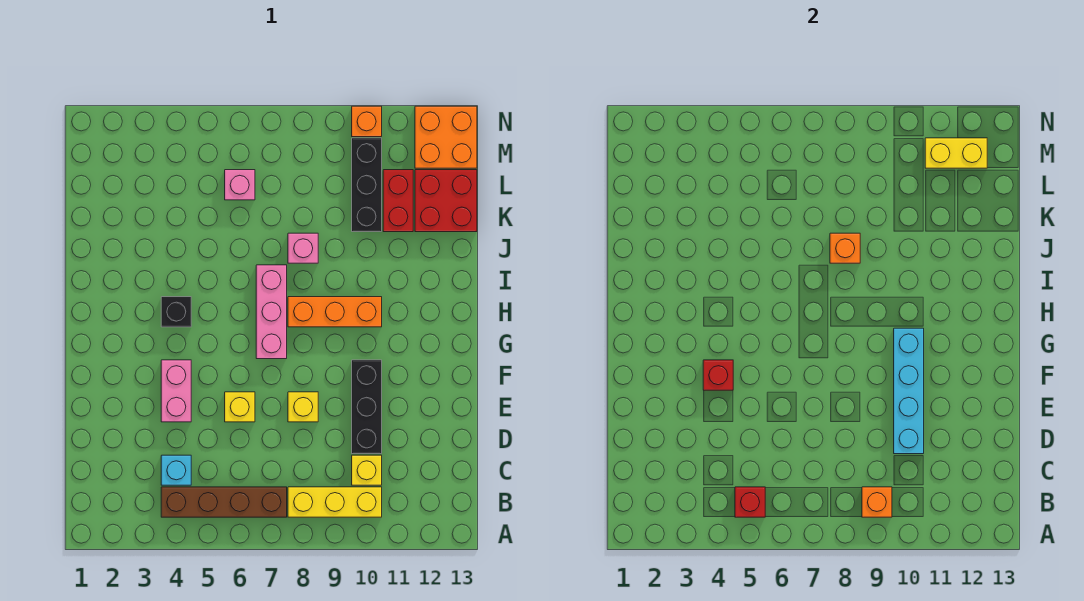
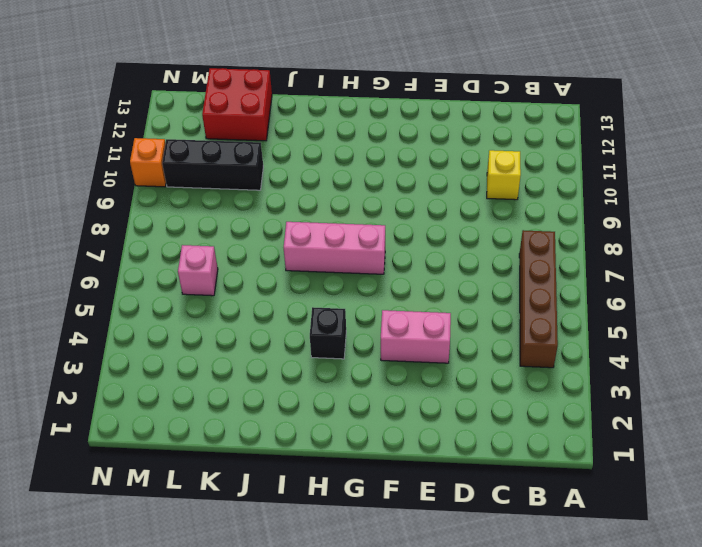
none -> yellow 1x3 brick [288,487,382,517]
none -> cyan 1x1 brick [161,455,191,485]
none -> black 1x3 brick [352,360,382,454]

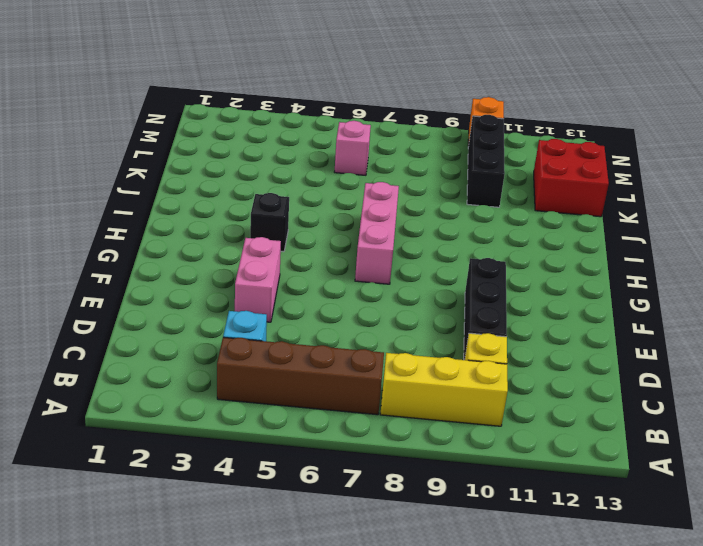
none -> yellow 1x1 brick [225,392,255,422]
none -> yellow 1x1 brick [288,392,318,422]
none -> orange 1x3 brick [288,297,382,327]

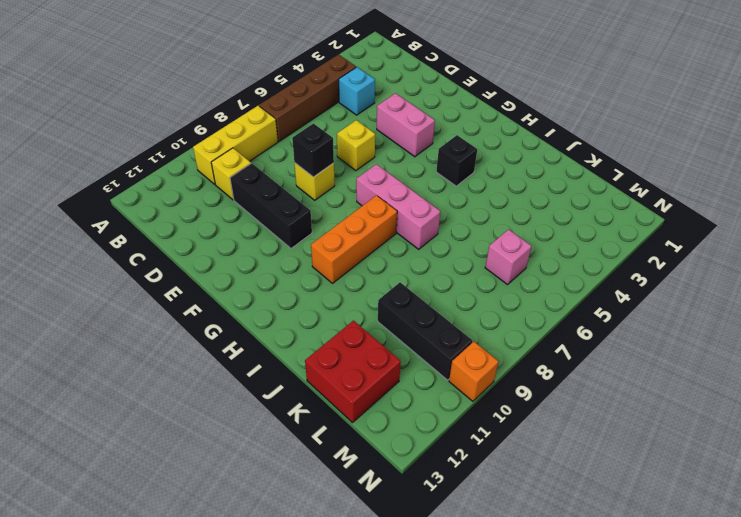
black 1x1 brick [292,124,334,177] -> none
none -> pink 1x1 brick [288,233,318,263]
none -> red 1x2 brick [383,170,413,232]
none -> orange 2x2 brick [415,106,477,168]

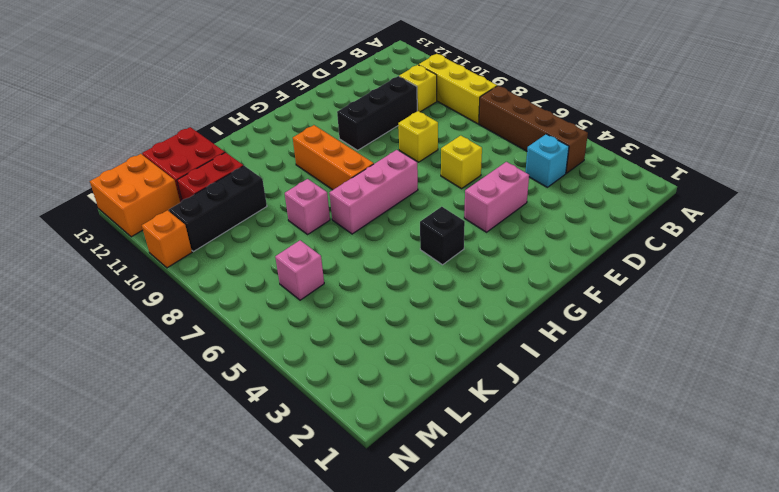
none -> red 1x1 brick [735,487,765,517]
none -> orange 1x1 brick [862,487,892,517]
none -> cyan 1x4 brick [894,328,924,454]

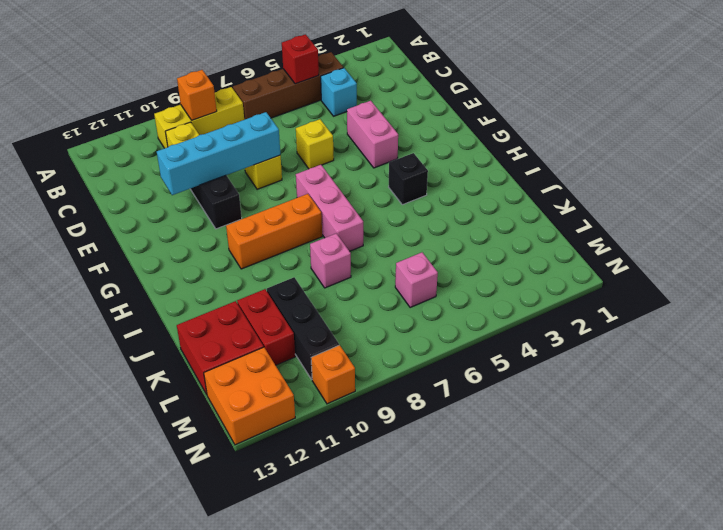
cyan 1x4 brick [157,112,280,195] -> cyan 1x4 brick turned to [894,328,924,454]
none -> red 1x1 brick [703,360,733,390]
none -> orange 1x1 brick [830,233,860,263]
none -> yellow 1x2 brick [925,138,987,168]

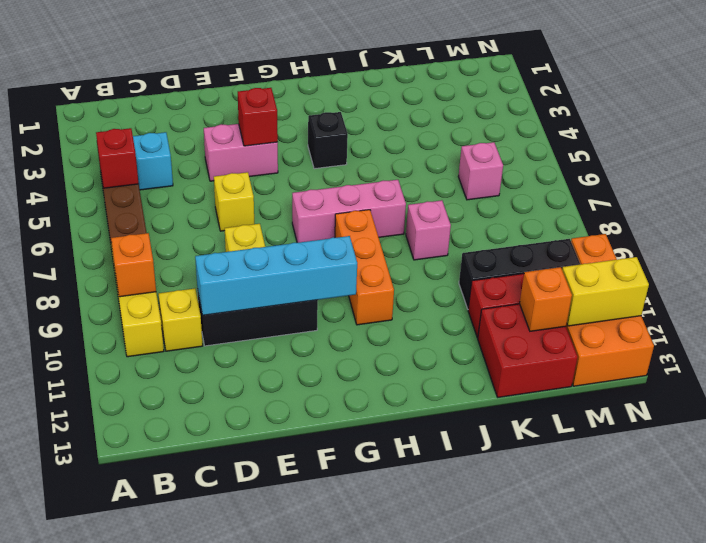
orange 1x1 brick [520,267,572,331] -> orange 1x1 brick moved to [830,233,860,263]
yellow 1x2 brick [562,257,649,326] -> yellow 1x2 brick turned to [925,138,987,168]

